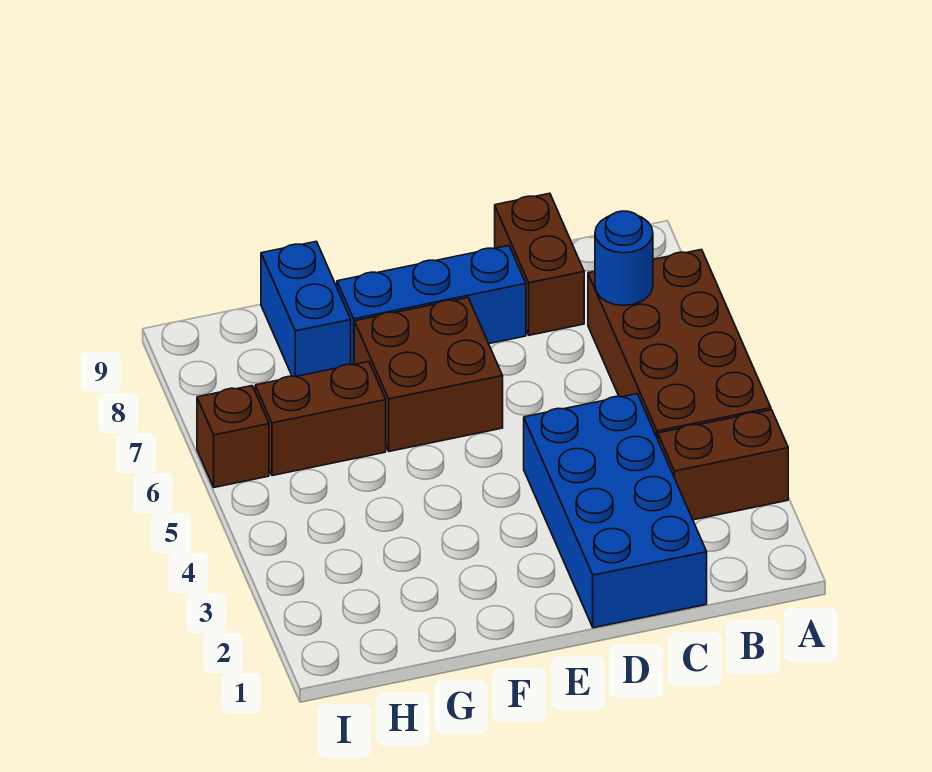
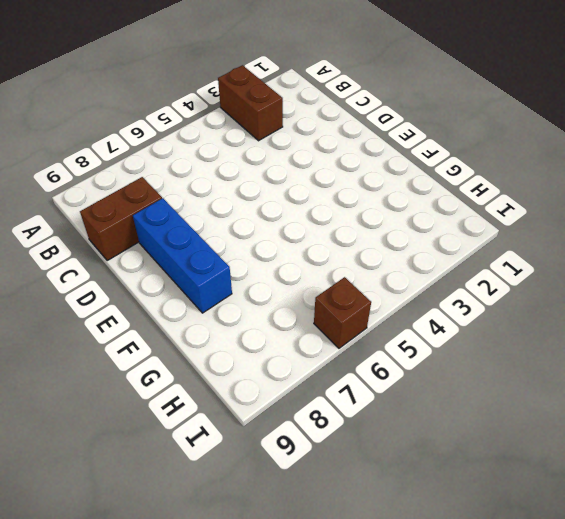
none -> brown 2x4 brick [588,250,771,439]
none -> blue 2x4 brick [524,394,707,628]

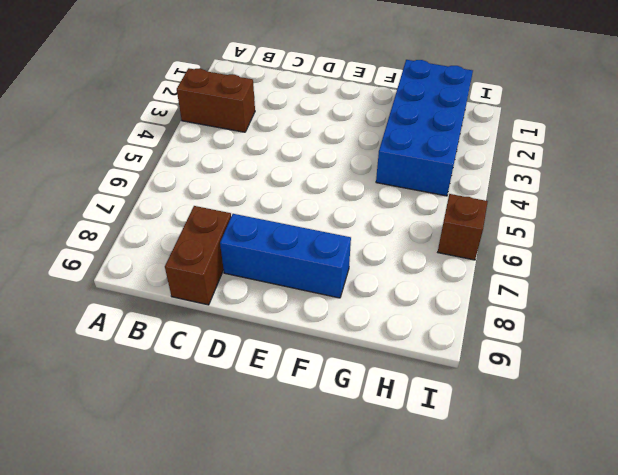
blue 2x4 brick [376,60,473,196] -> blue 2x4 brick moved to [524,394,707,628]
none -> brown 2x4 brick [588,250,771,439]
none -> brown 2x2 brick [354,298,503,451]

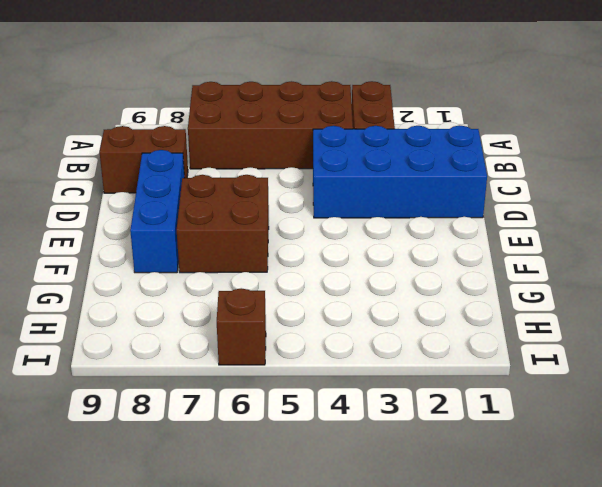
none -> brown 1x2 brick [255,362,386,476]
none -> blue 1x2 brick [261,241,351,377]

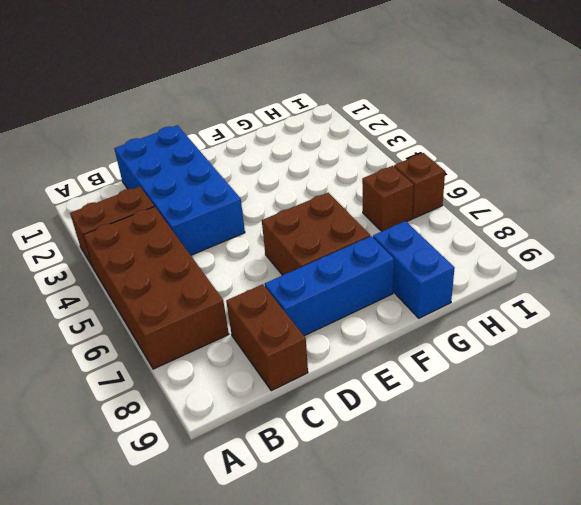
brown 1x1 brick [362,166,414,231] -> brown 1x2 brick [255,362,386,476]
none -> blue 1x1 round brick [595,211,653,306]

